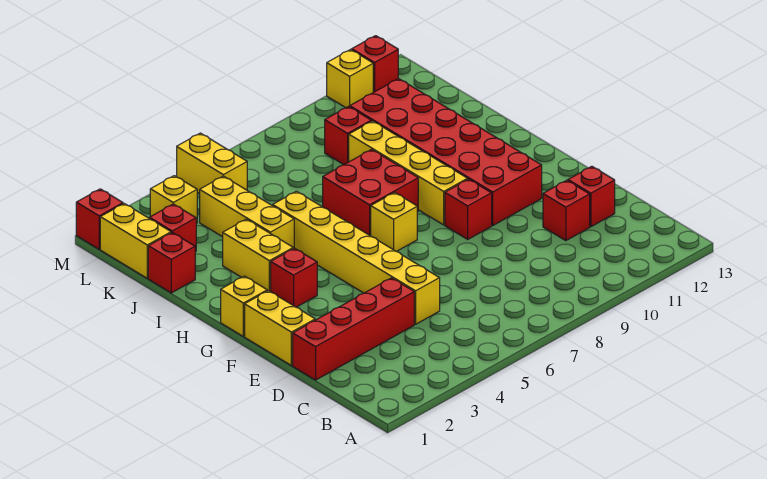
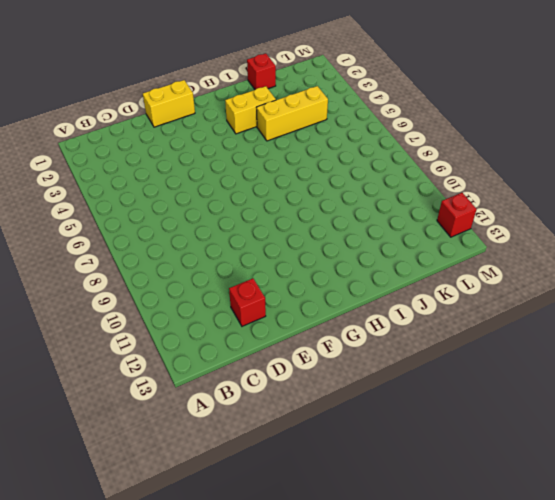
none -> red 1x4 brick [293,278,414,380]
none -> yellow 1x6 brick [273,191,440,324]
none -> red 1x1 brick [543,180,590,241]

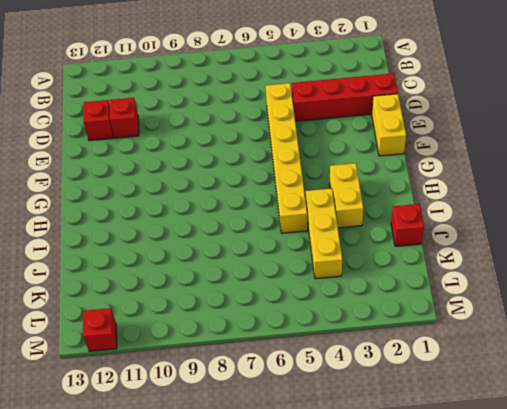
none -> red 1x1 brick [445,179,492,239]
none -> red 2x6 brick [350,79,542,225]
none -> yellow 1x1 brick [221,276,267,336]

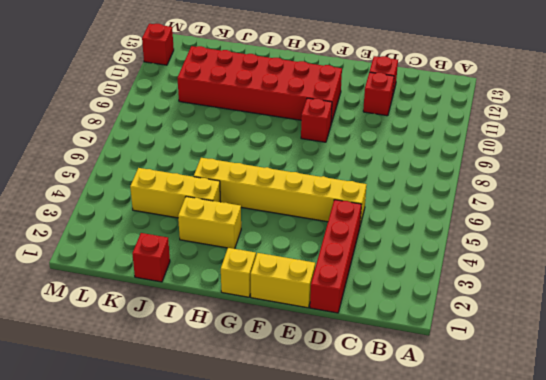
none -> red 1x1 brick [271,248,317,307]
none -> yellow 1x1 brick [371,192,417,251]
none -> yellow 1x4 brick [349,121,468,225]

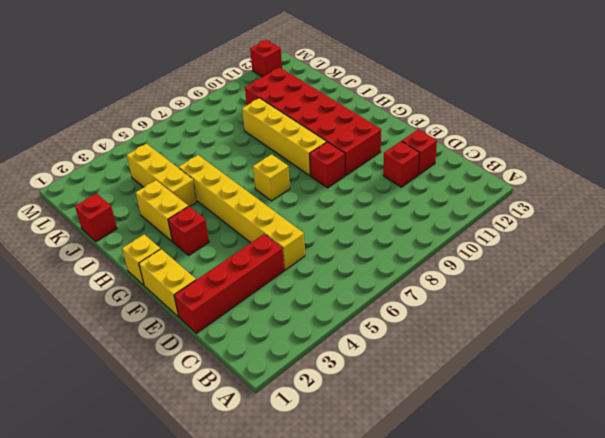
none -> red 2x2 brick [323,149,418,236]
none -> yellow 1x2 brick [100,204,171,278]
none -> red 1x1 brick [149,204,196,252]

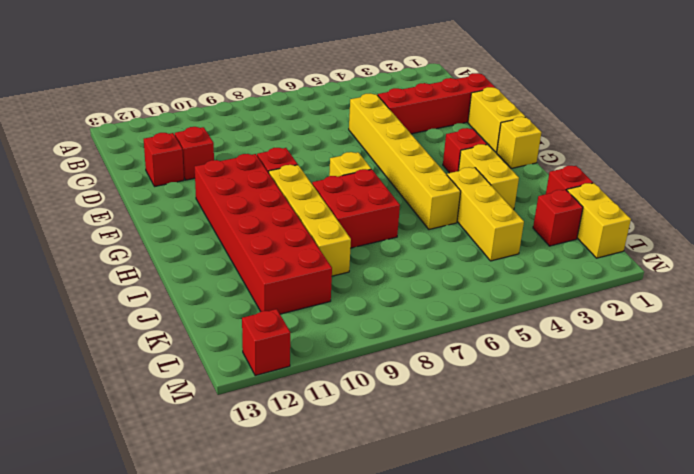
none -> red 1x1 brick [325,107,371,165]
none -> yellow 1x1 brick [150,176,197,223]
none -> yellow 1x2 brick [177,133,247,194]

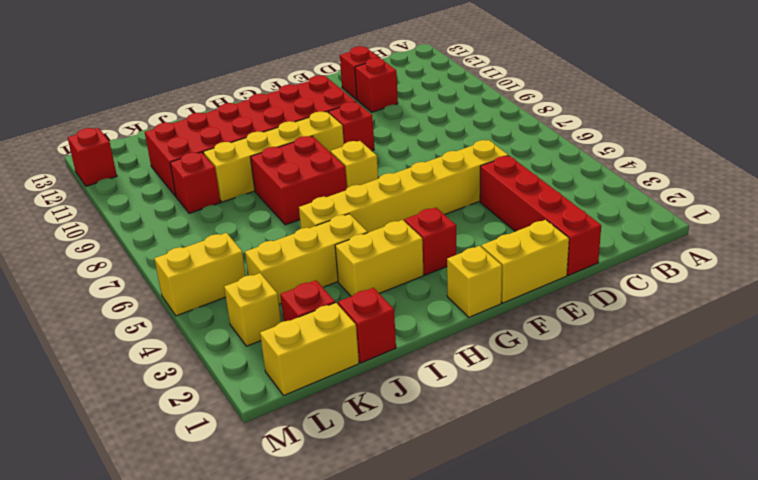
none -> red 1x1 brick [76,189,123,249]
none -> yellow 1x1 brick [327,50,373,108]

